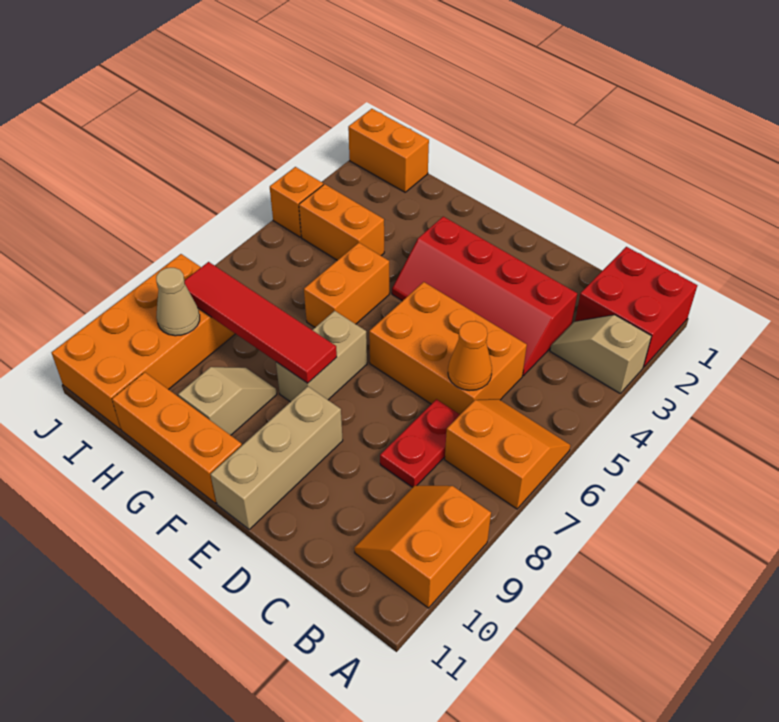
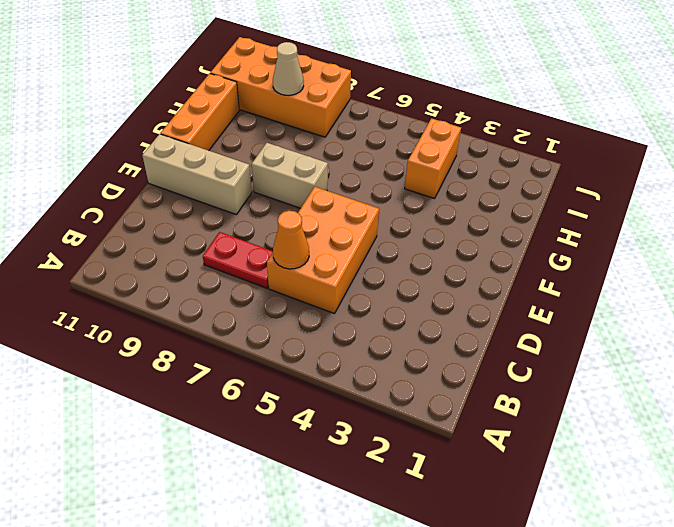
none -> red 2x2 brick [575,247,697,367]
none -> tan 1x2 slope [550,315,651,393]
none -> orange 2x2 slope [445,399,571,509]

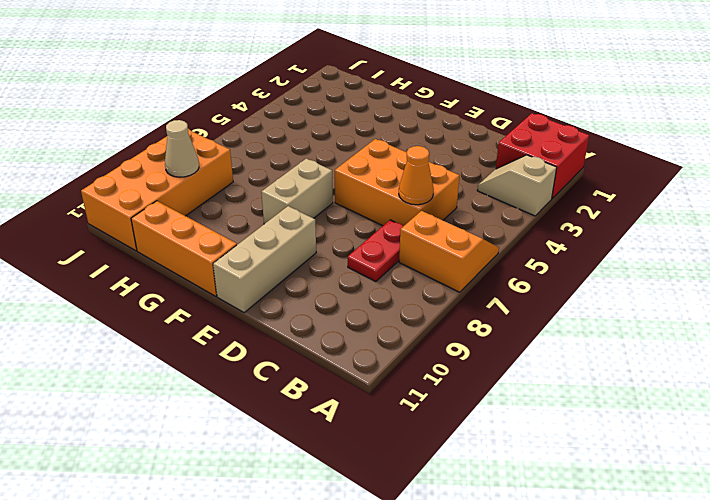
none -> orange 2x2 slope [354,486,491,608]
none -> red 2x4 slope [392,217,577,376]
none -> orange 1x2 brick [304,243,389,327]

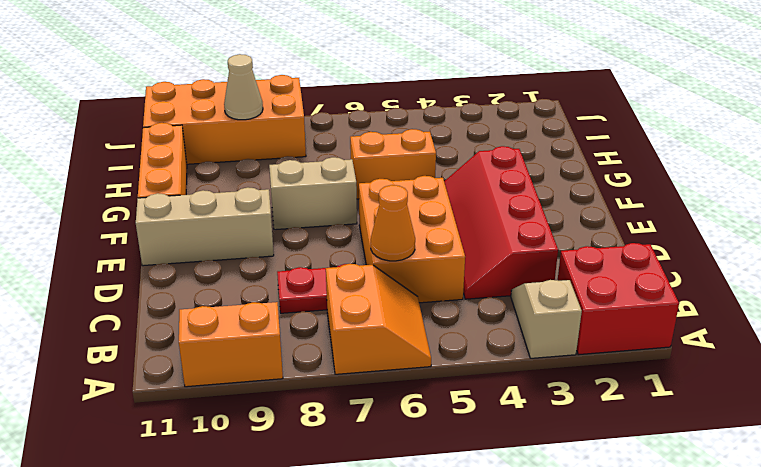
none -> tan 1x2 slope [178,367,277,435]
none -> orange 1x2 brick [299,184,384,260]
none -> orange 1x2 brick [348,109,429,192]

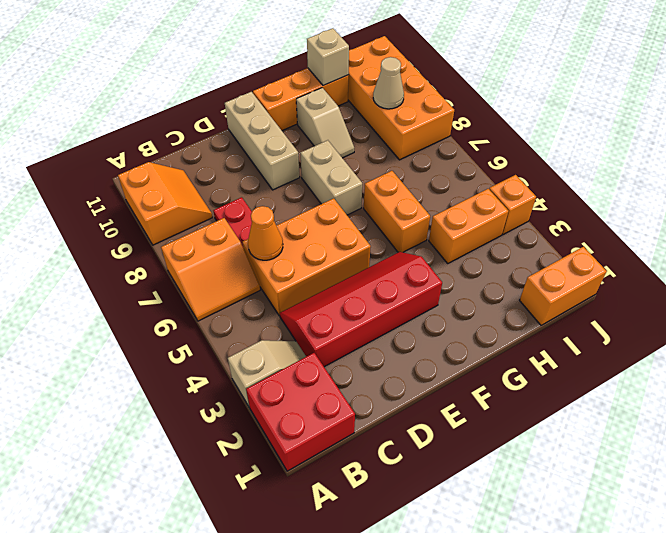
tan 1x1 brick [307,28,349,86] -> none
none -> red 1x4 tile [185,262,337,383]

